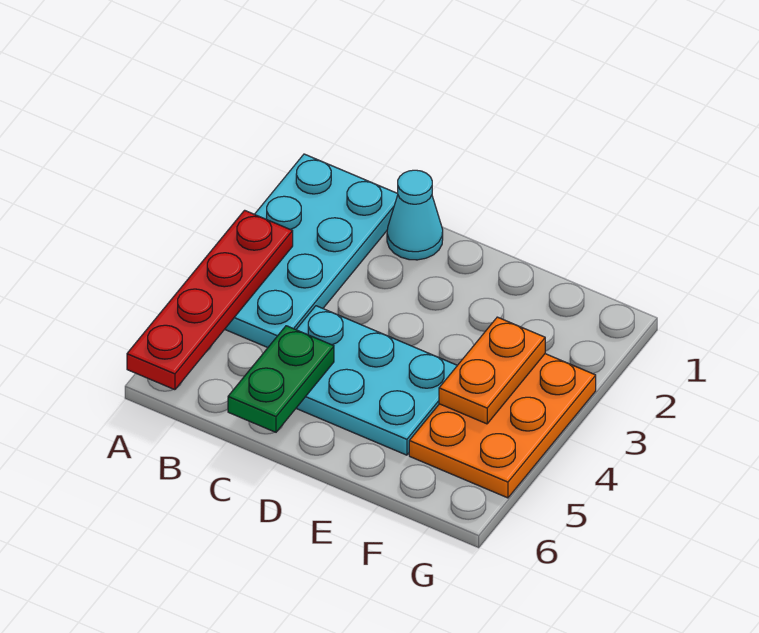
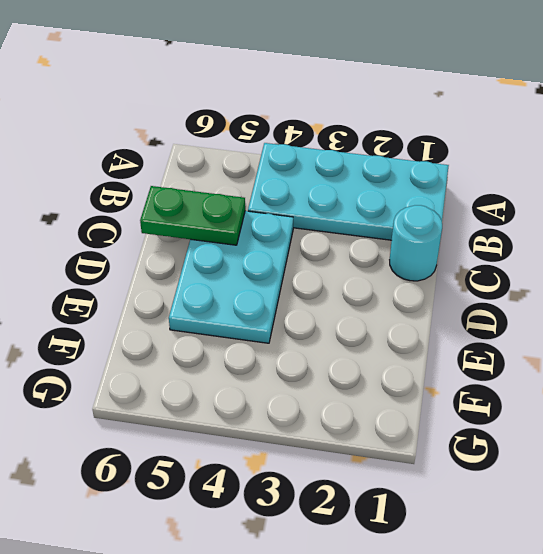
cyan 1x1 round brick [390,205,442,281] -> cyan 1x1 cone [387,170,443,260]
none -> orange 2x3 plate [409,354,596,498]
none -> red 1x4 plate [127,210,293,390]

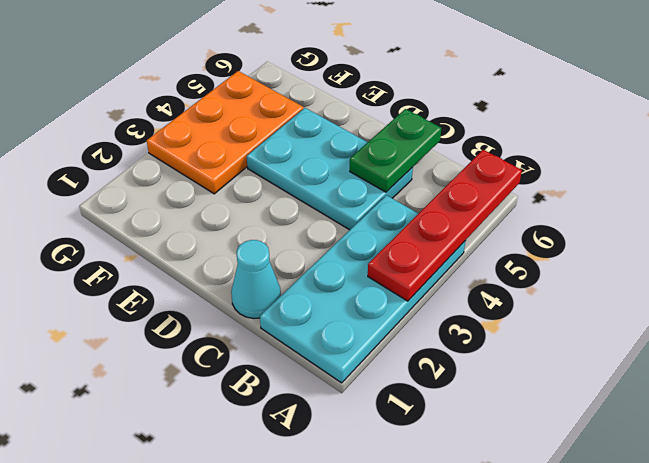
none -> orange 1x2 plate [439,317,545,424]

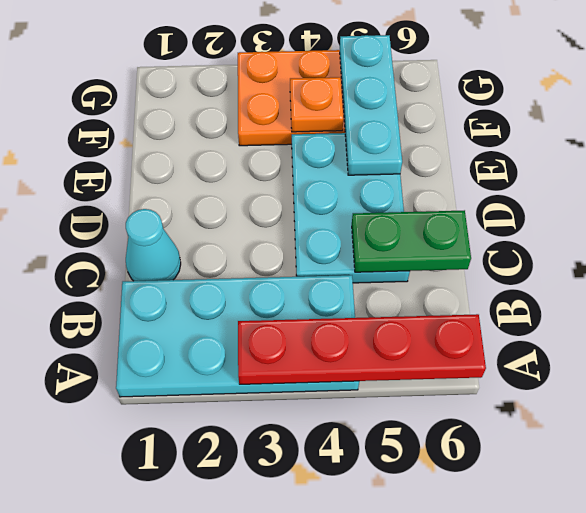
cyan 1x3 plate [340,35,402,175] -> none
orange 1x1 plate [290,77,343,132] -> orange 1x2 plate [439,317,545,424]

